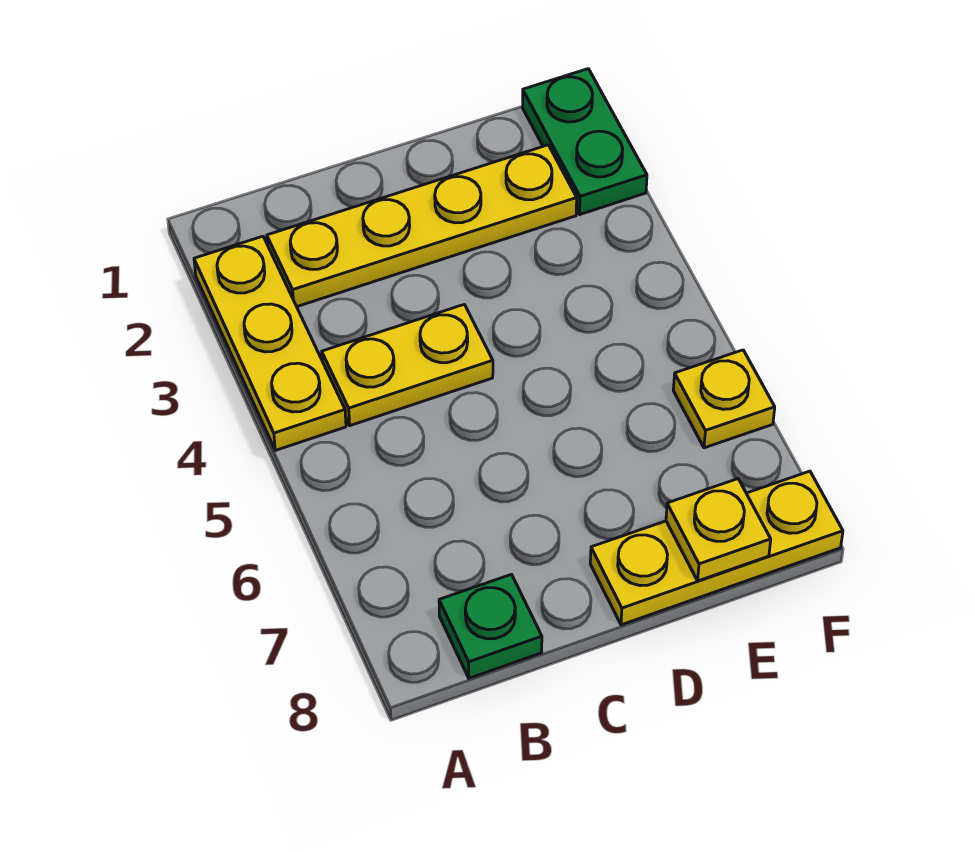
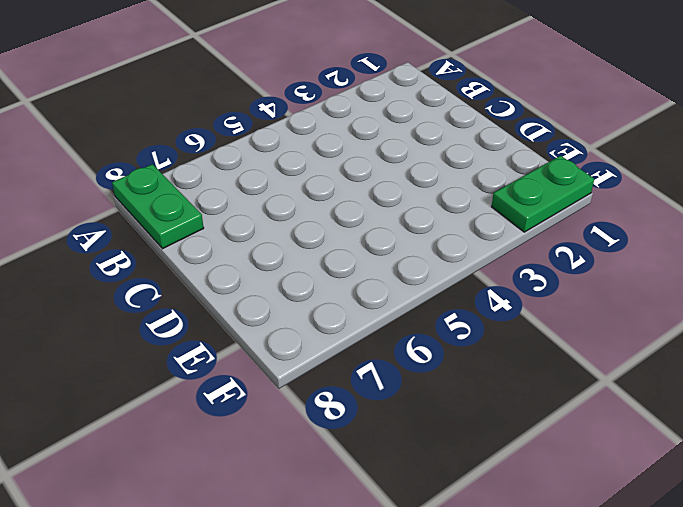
green 1x2 plate [112,164,204,249] -> green 1x1 plate [439,574,542,678]
none -> yellow 1x3 plate [194,236,346,450]
none -> yellow 1x4 plate [267,145,577,307]

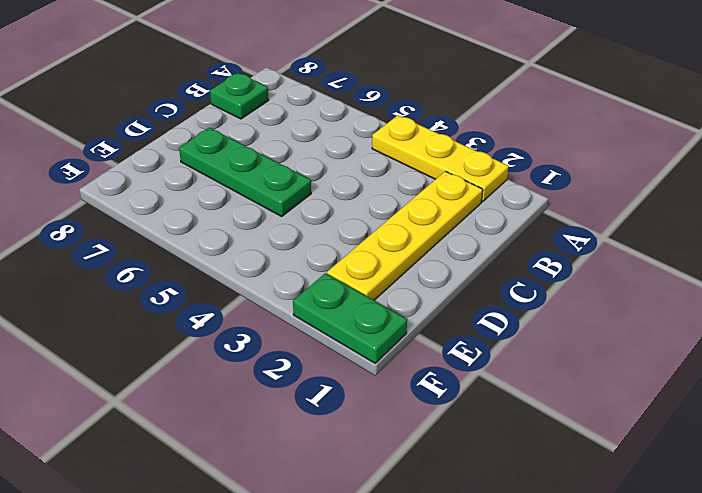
green 1x3 plate [179,128,311,216] -> none
none -> yellow 1x2 plate [322,304,493,426]
none -> yellow 1x3 plate [590,471,843,625]

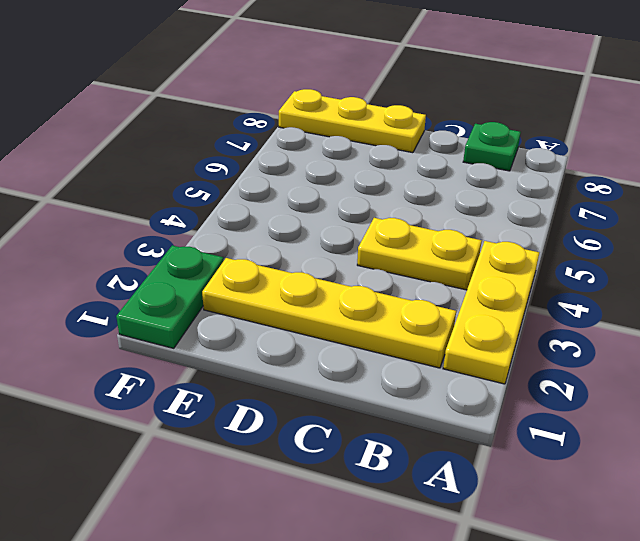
none -> yellow 1x1 plate [673,350,775,448]
none -> yellow 1x1 plate [666,479,771,581]

